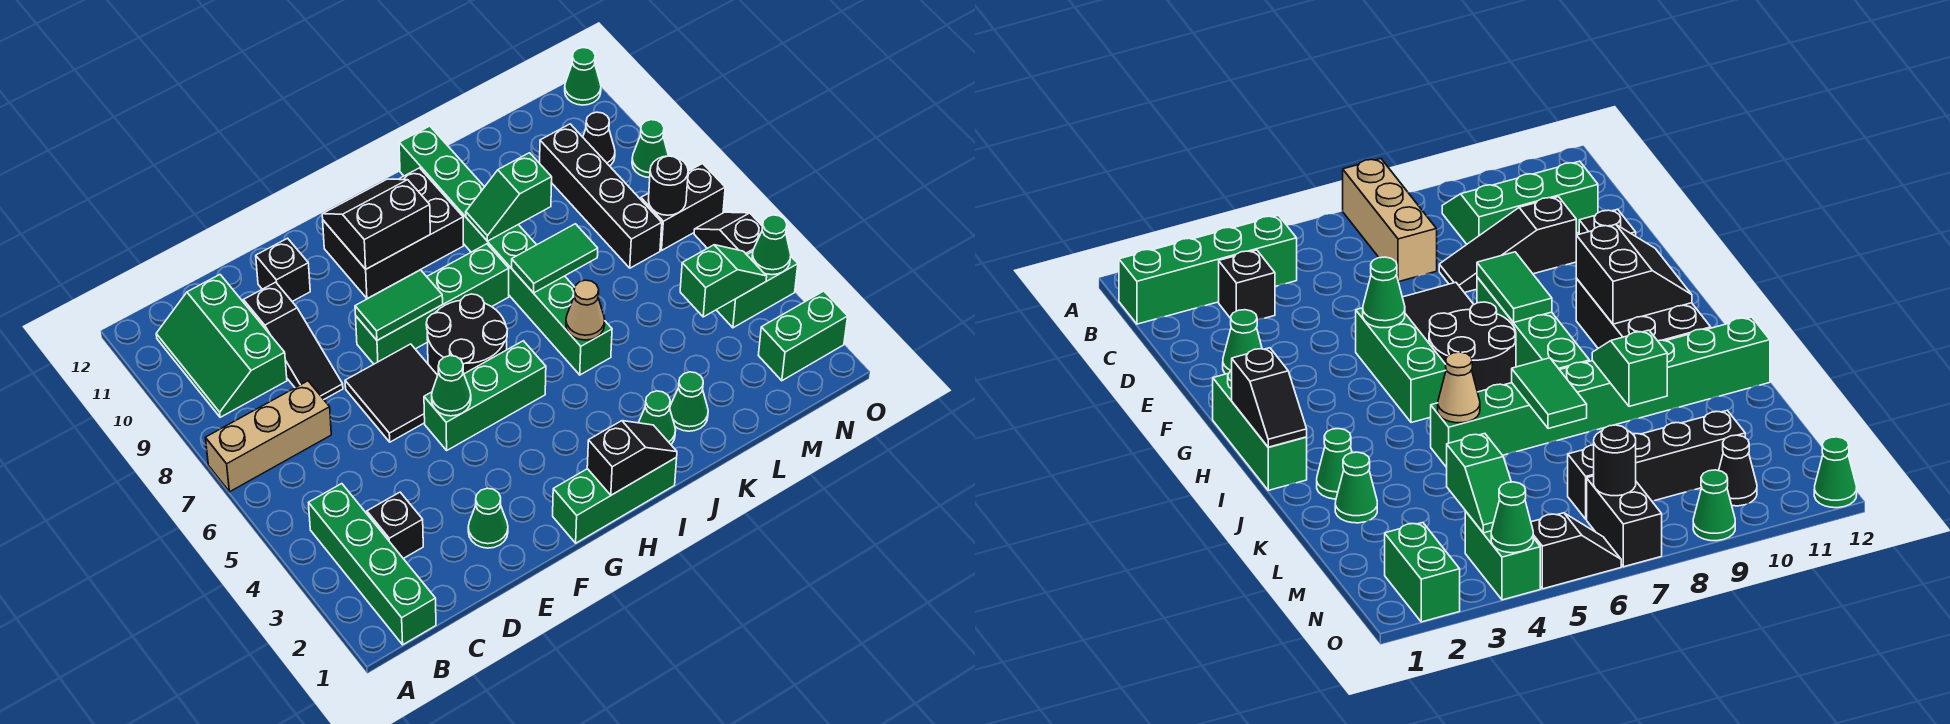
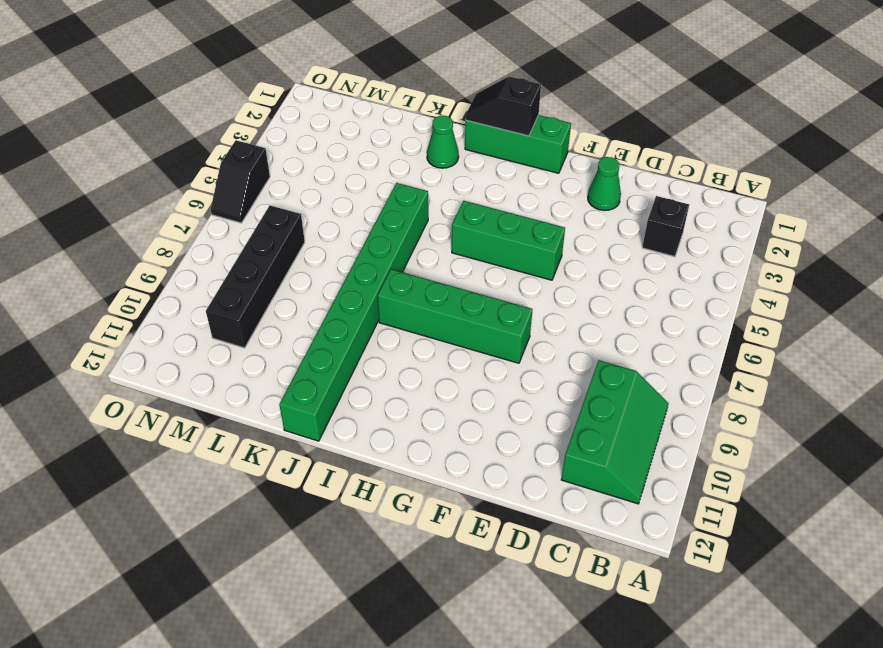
none -> tan 1x3 brick [206,381,331,492]
none -> green 1x4 brick [309,484,436,645]
none -> black 1x3 slope [244,282,343,399]
none -> black 2x2 tile [345,344,438,442]

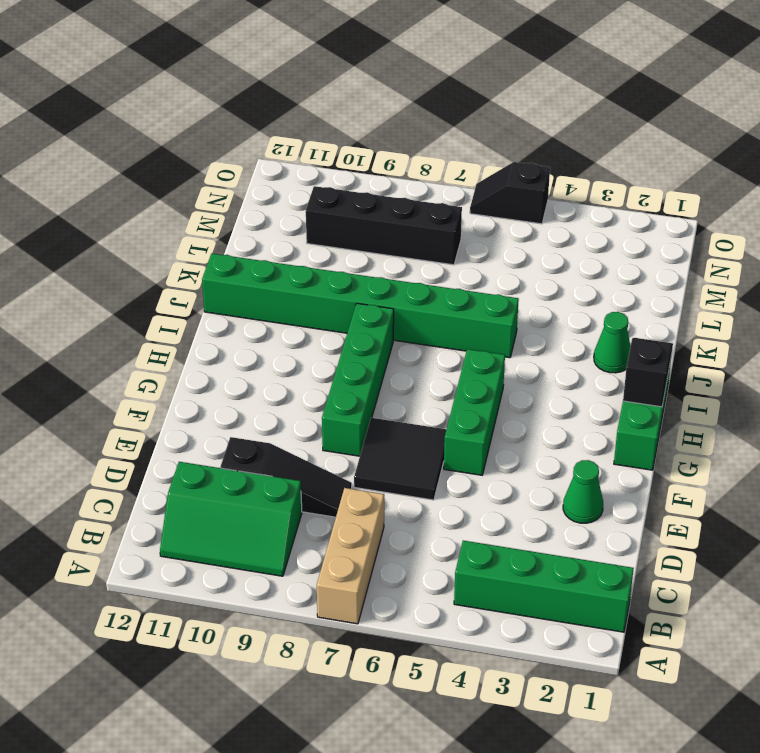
none -> black 1x1 brick [367,492,423,559]
none -> black 1x1 brick [256,238,310,301]
none -> black 2x2 round brick [426,294,507,375]
none -> black 2x3 brick [323,168,463,298]

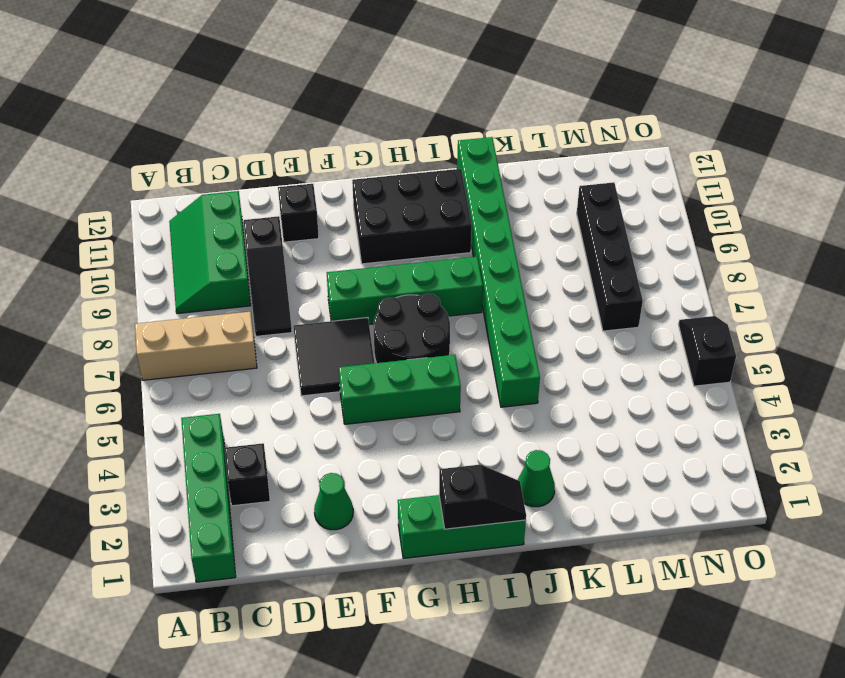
none -> green 1x1 cone [670,372,708,431]
none -> green 1x2 brick [758,291,848,381]
none -> green 1x2 brick [717,252,798,328]
none -> black 1x2 brick [641,163,725,250]

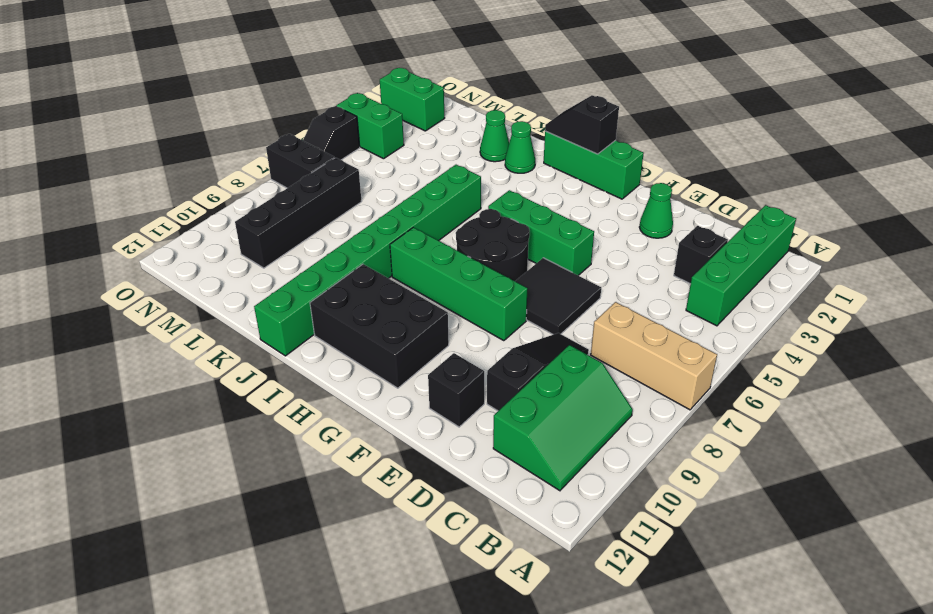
none -> black 1x1 cone [583,112,615,166]
none -> green 1x1 cone [632,120,668,178]
none -> green 1x1 cone [565,48,601,105]
none -> green 1x1 cone [432,356,471,416]

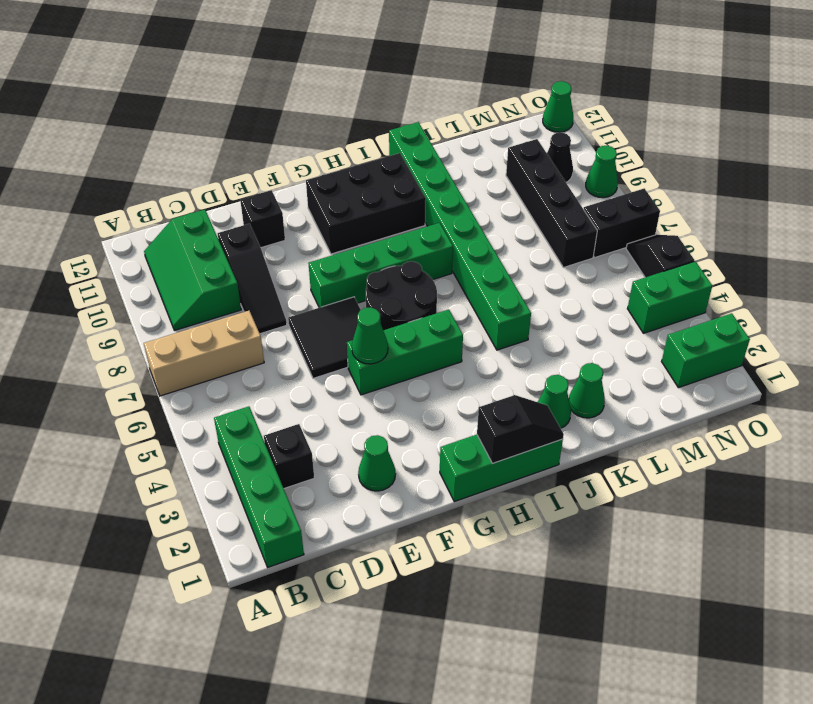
none -> green 1x2 tile [355,270,443,340]
none -> black 2x2 slope [322,179,430,269]
none -> tan 1x1 cone [566,280,605,340]
none -> green 1x2 tile [512,224,598,293]

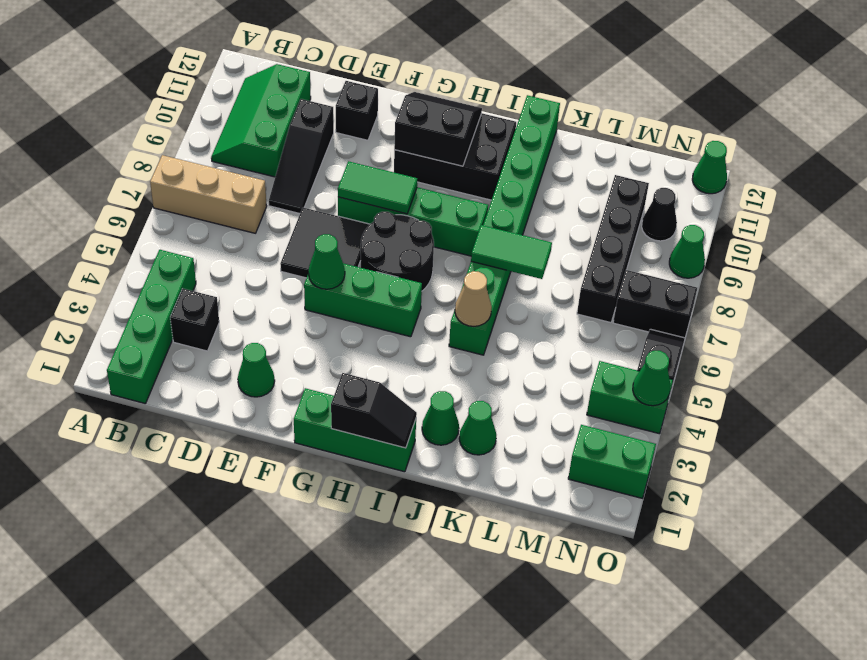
none -> green 1x2 slope [466,153,552,241]
none -> green 1x2 slope [680,245,767,317]
none -> black 1x1 round brick [648,156,688,215]

